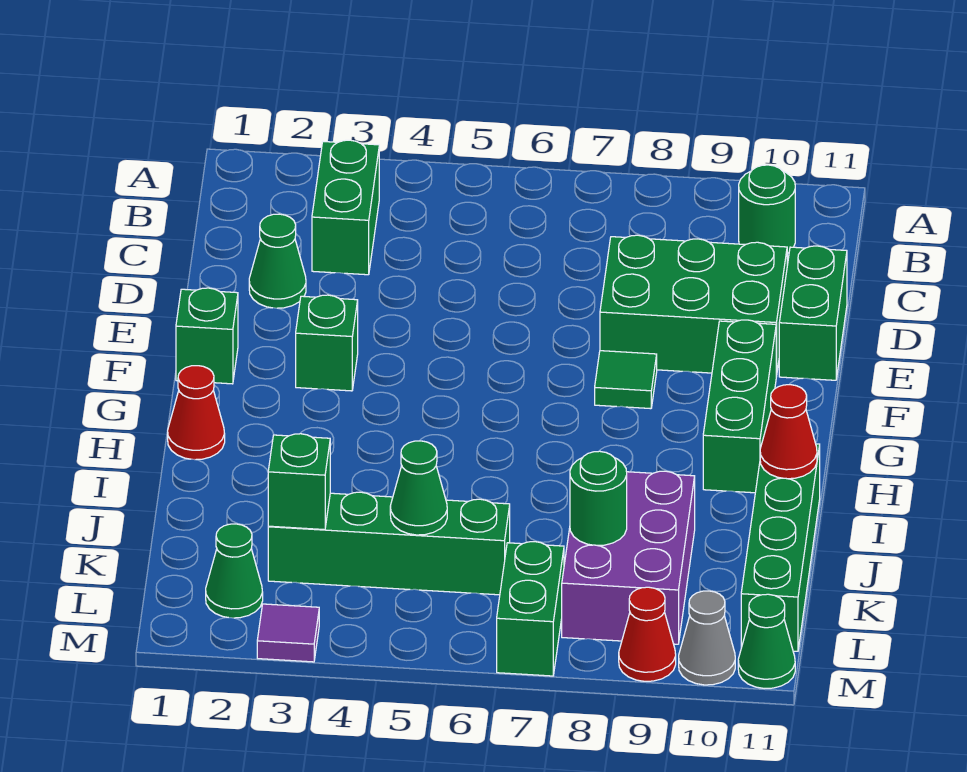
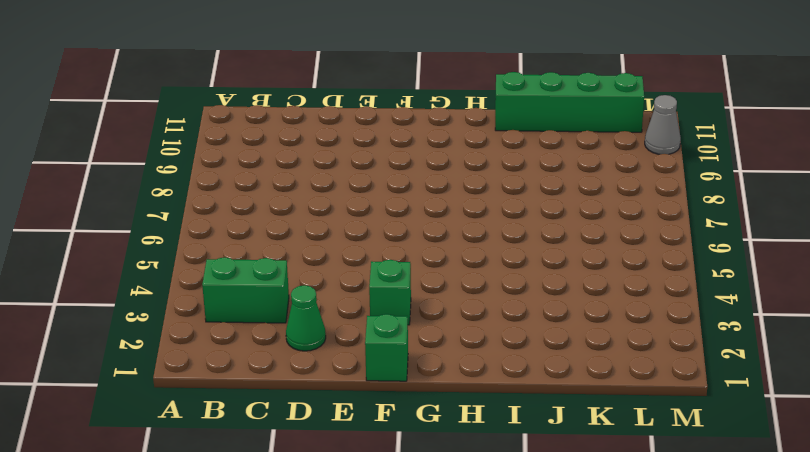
none -> green 1x1 round brick [739,165,795,253]
none -> green 2x3 brick [600,235,787,377]
none -> green 1x2 brick [779,246,847,380]

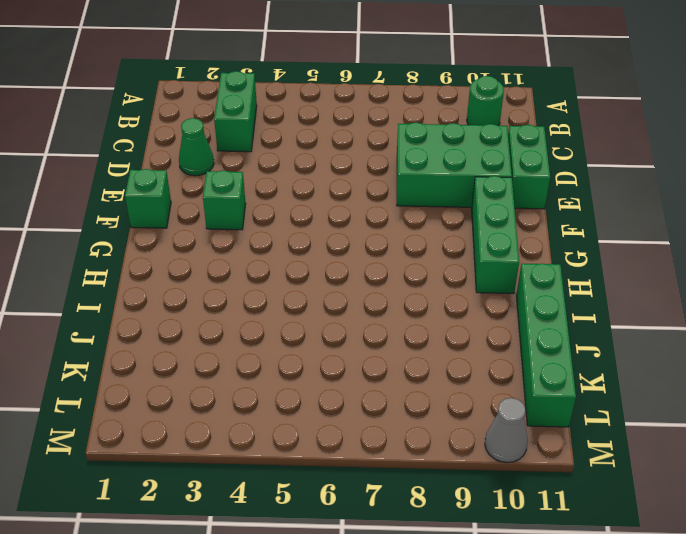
none -> green 1x1 tile [595,351,657,409]
none -> red 1x1 cone [168,366,225,460]
none -> purple 2x3 brick [562,471,695,644]

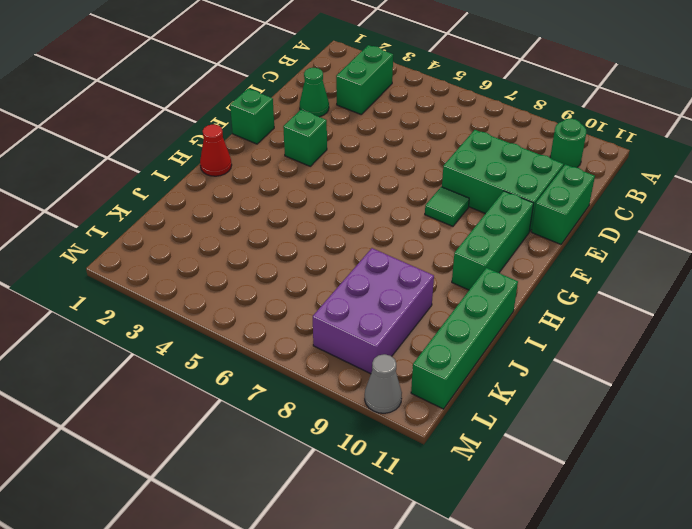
none -> green 1x4 brick [268,492,510,595]
none -> green 1x1 cone [206,524,263,618]
none -> green 1x2 brick [497,542,564,676]

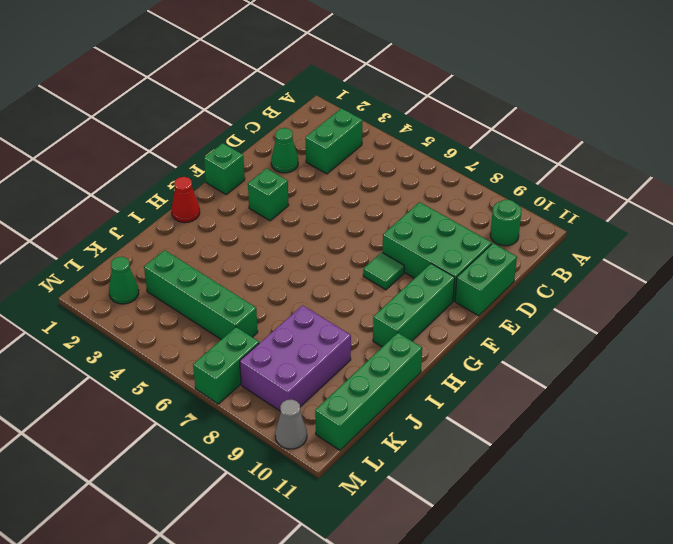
none -> purple 1x1 tile [257,604,319,662]
none -> red 1x1 cone [619,587,676,681]
none -> green 1x1 cone [738,594,795,689]

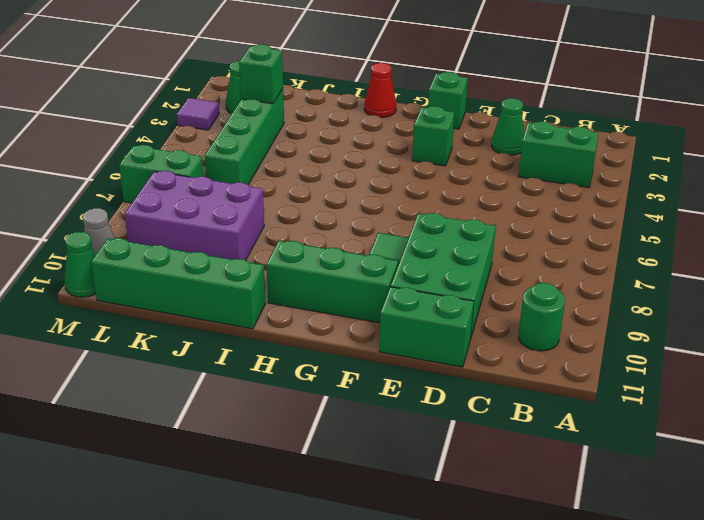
none -> red 1x1 cone [619,587,676,681]
none -> red 1x1 cone [760,385,817,479]
none -> green 1x1 cone [390,441,447,535]

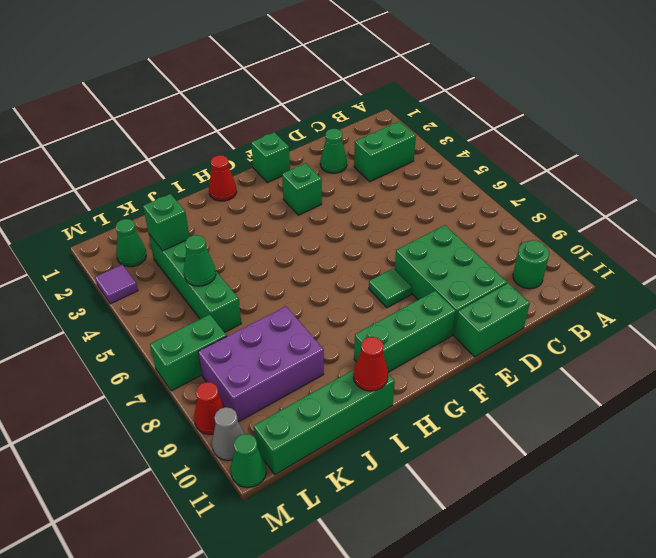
none -> green 1x1 round brick [570,451,627,546]

